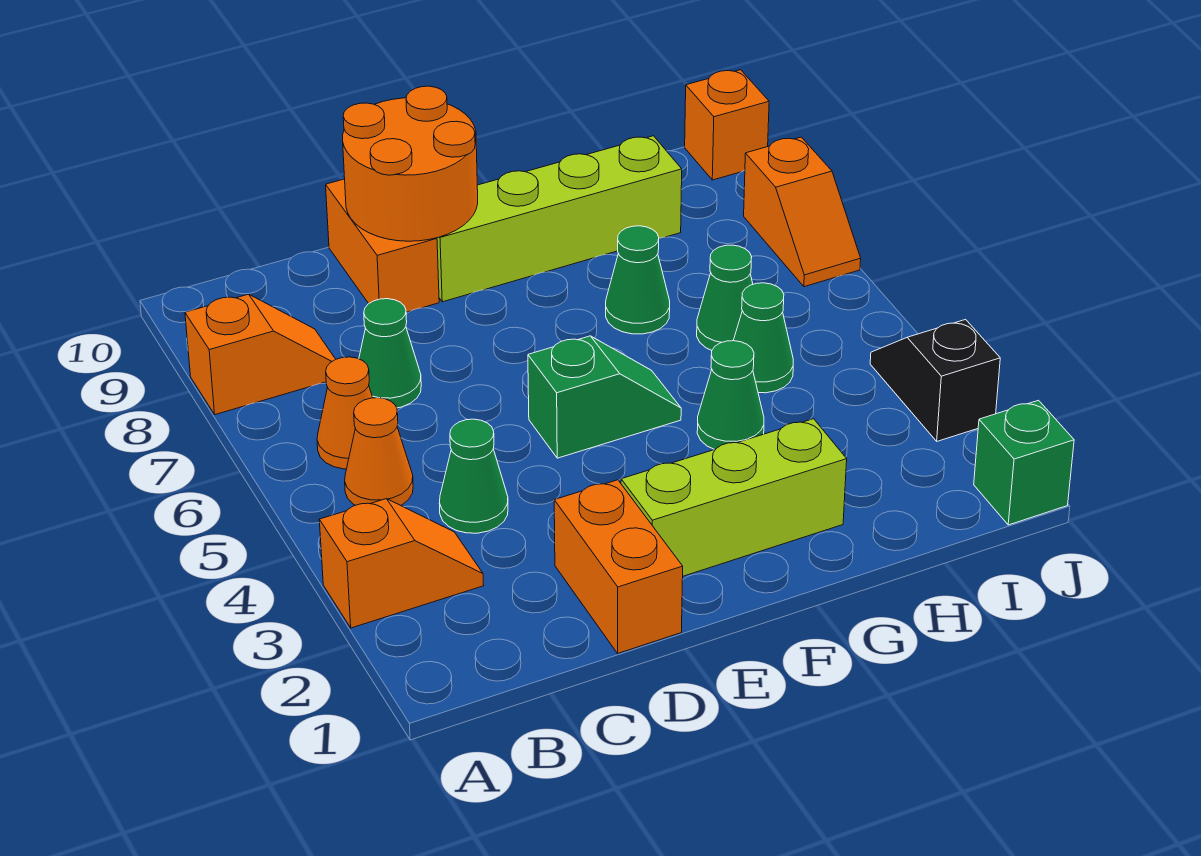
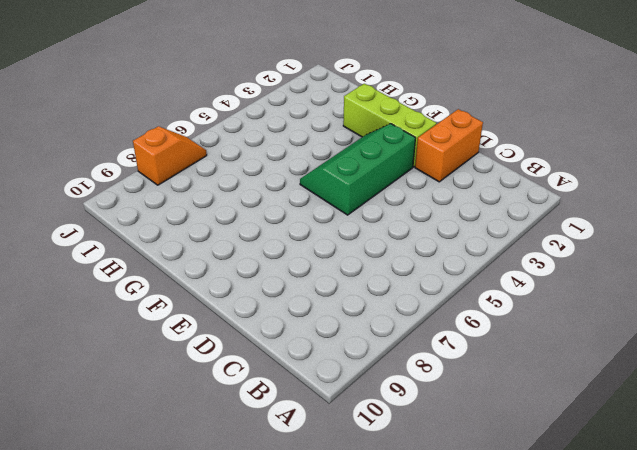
green 2x3 slope [300,124,415,215] -> green 1x2 slope [528,336,681,458]
none -> orange 1x2 slope [319,499,484,628]
none -> orange 1x2 slope [185,294,336,415]
none -> orange 1x1 cone [345,398,413,505]

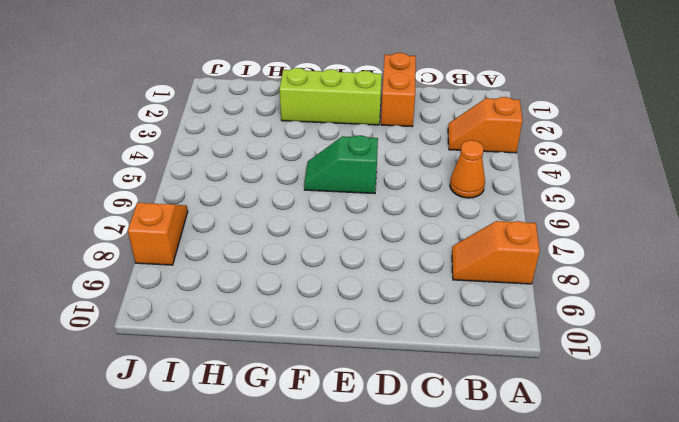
none -> orange 1x1 cone [317,357,373,469]
none -> green 1x1 cone [440,419,508,533]
none -> green 1x1 cone [359,299,421,408]

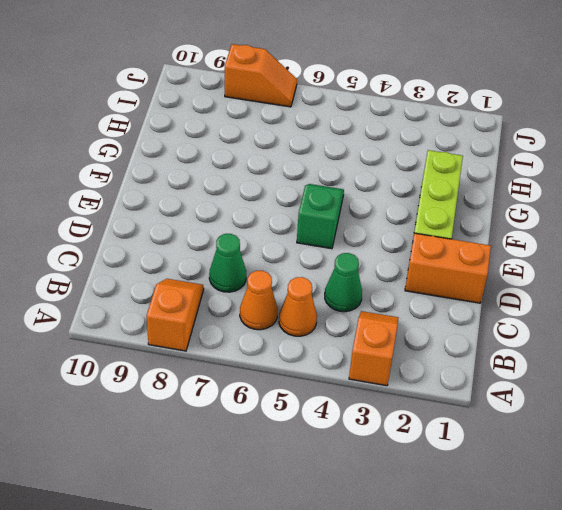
none -> orange 1x2 brick [326,179,439,312]
none -> lime 1x4 brick [437,136,682,302]
none -> green 1x1 cone [697,341,764,450]

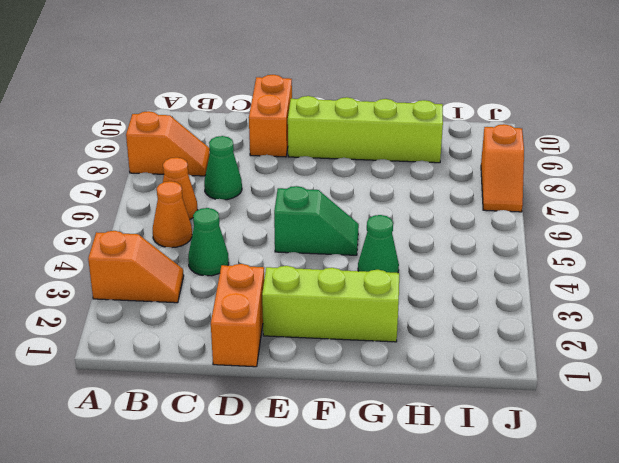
none -> green 1x1 cone [606,226,670,334]
none -> green 1x1 cone [733,283,793,393]
none -> green 1x1 cone [697,245,753,350]

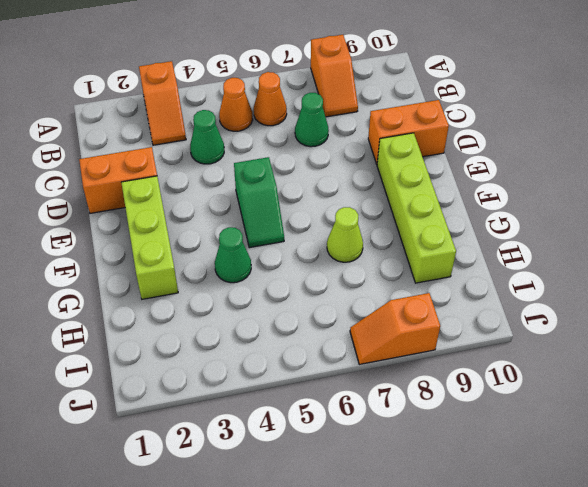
lime 1x1 cone [327,207,363,262] -> green 1x1 cone [606,226,670,334]
none -> green 1x1 cone [733,283,793,393]
none -> green 1x1 cone [697,245,753,350]
none -> green 1x1 brick [974,400,1074,525]

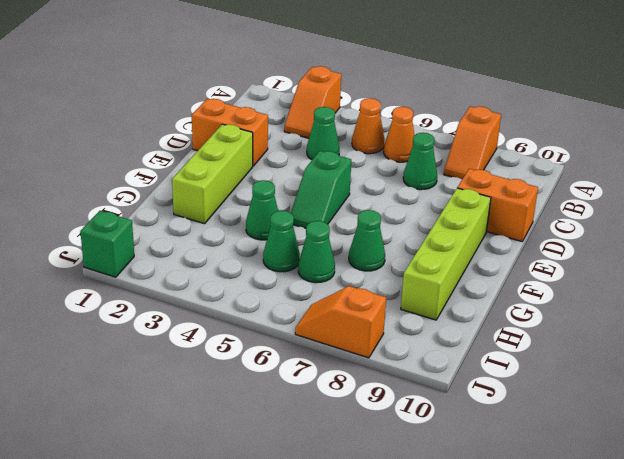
none -> black 1x2 slope [870,320,1000,441]
none -> orange 1x1 brick [685,70,769,180]
none -> orange 2x2 round brick [343,86,478,241]

